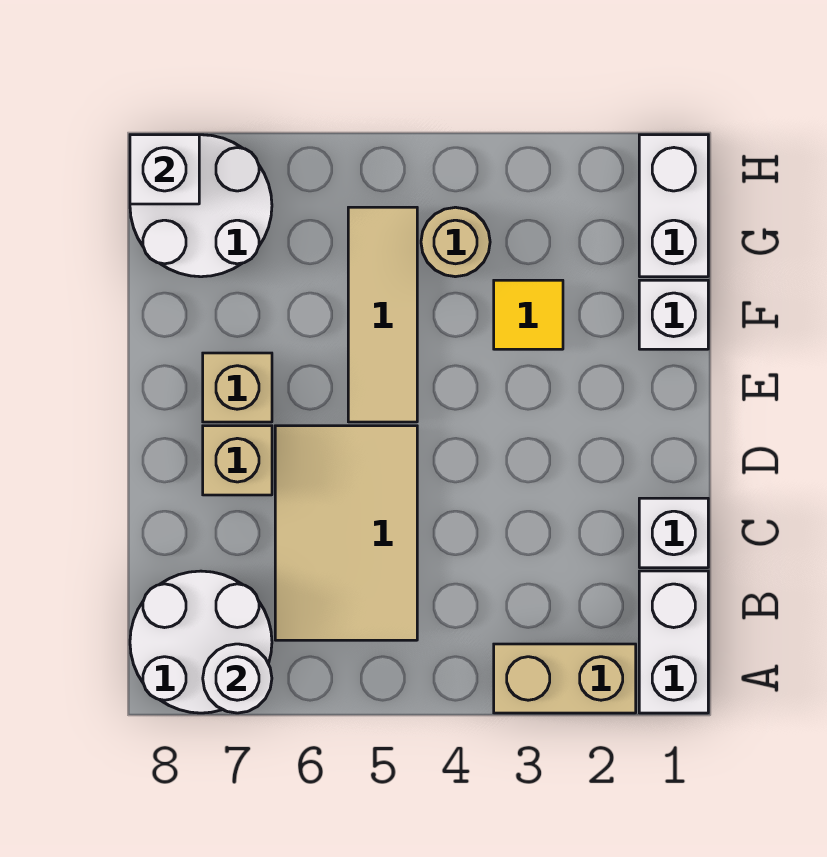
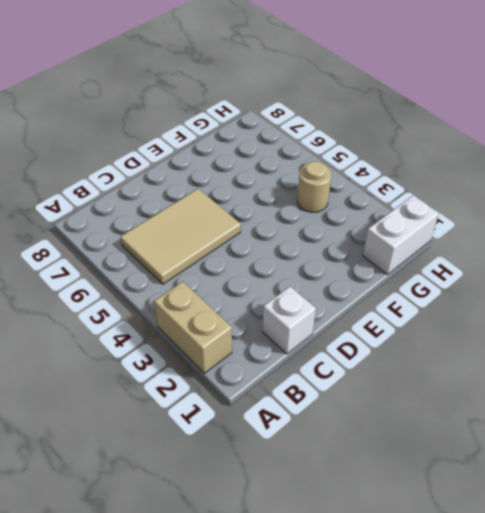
none -> white 1x2 brick [639,571,708,713]
none -> white 2x2 round brick [130,571,272,713]
none -> tan 1x1 brick [203,426,272,495]

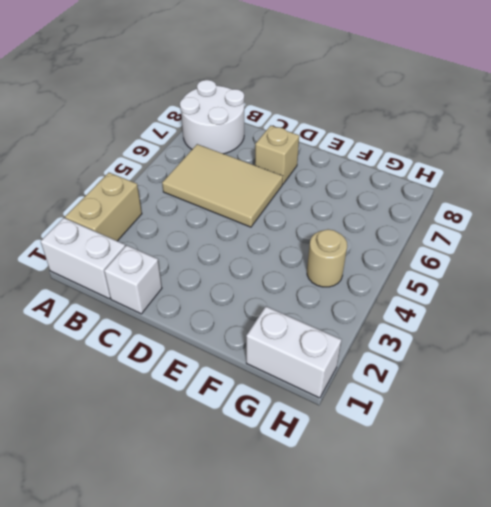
none -> tan 1x3 tile [348,207,417,422]
none -> tan 1x1 brick [203,353,272,422]
none -> white 1x1 brick [639,280,708,349]

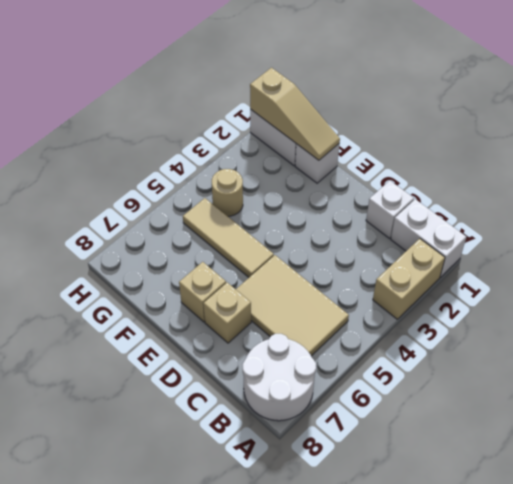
tan 1x3 slope [250,68,340,160] -> none
none -> yellow 1x1 tile [494,280,563,349]
none -> white 2x2 round brick [130,135,272,277]
none -> white 1x1 round brick [203,644,272,713]

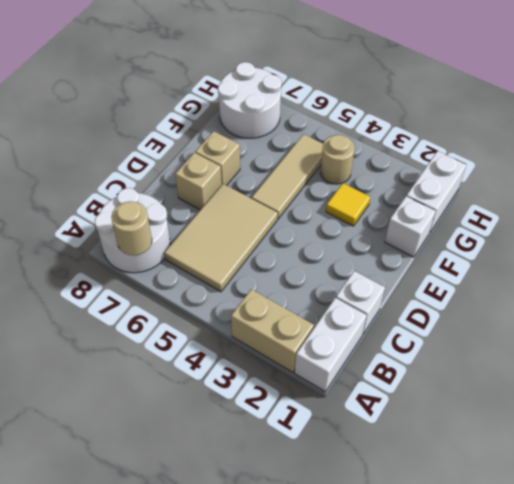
tan 1x1 round brick [111,201,152,255] -> white 1x1 round brick [203,644,272,713]
none -> white 1x1 brick [130,135,199,204]

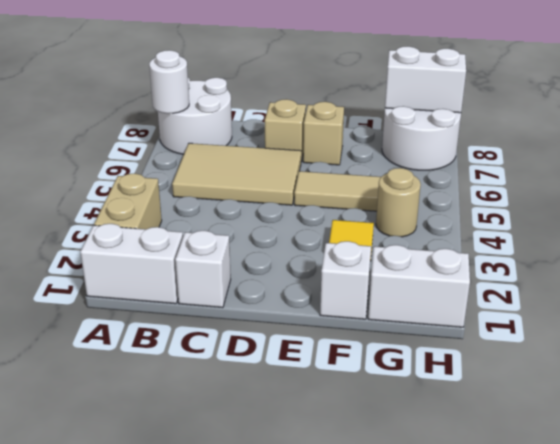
white 1x2 brick [385,46,466,113] -> white 1x1 brick [130,135,199,204]

